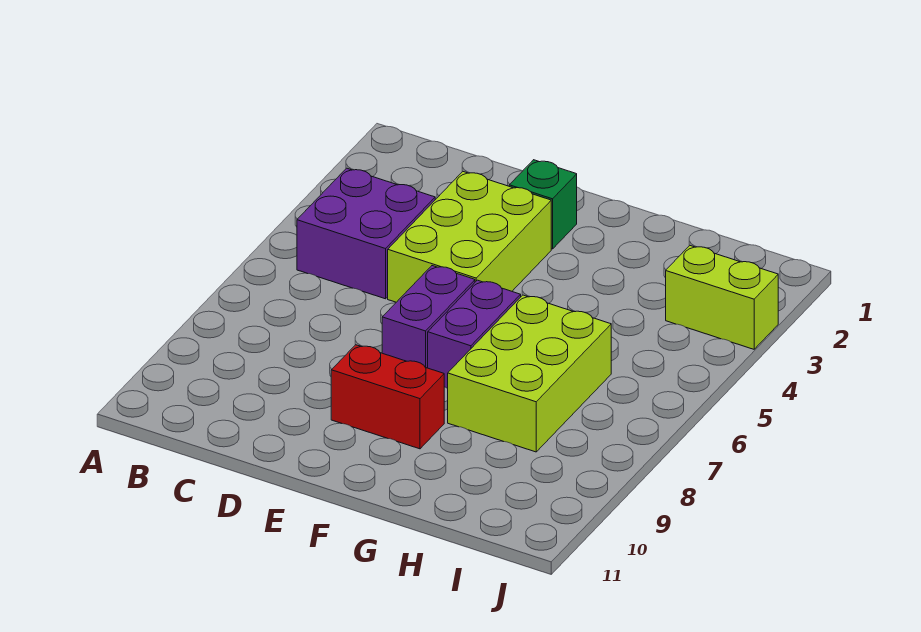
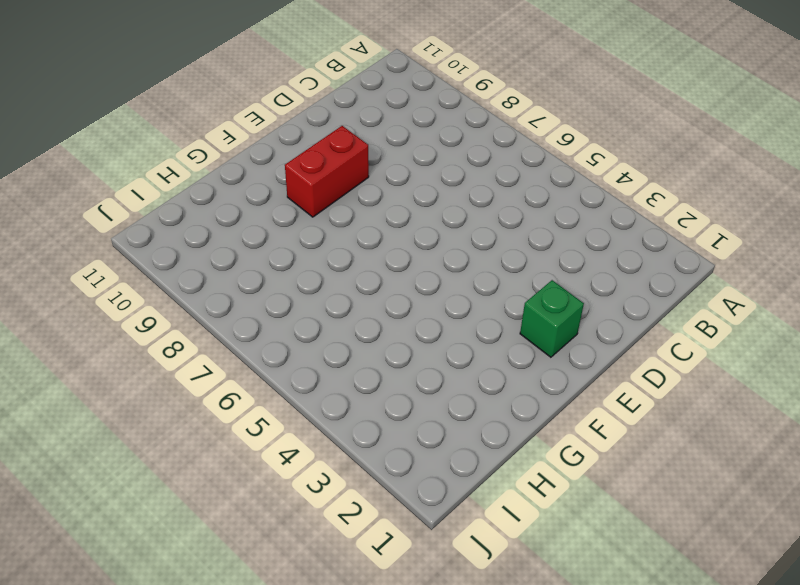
none -> purple 2x2 brick [297,168,435,299]
none -> lime 2x3 brick [388,172,551,302]

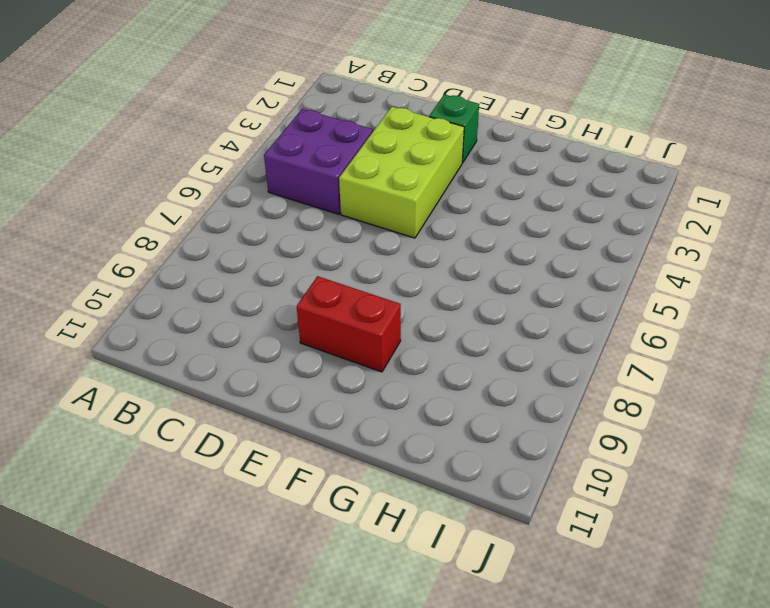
none -> purple 1x2 brick [382,266,475,368]
none -> purple 1x2 brick [428,280,521,388]

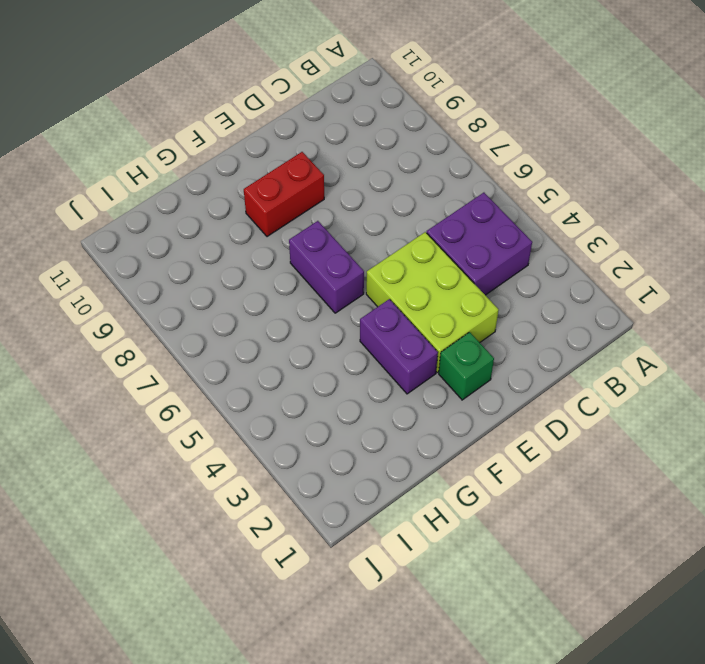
purple 1x2 brick [360,299,438,394] -> purple 1x2 brick moved to [382,266,475,368]
none -> lime 2x3 brick [447,295,611,452]
none -> lime 1x2 brick [666,246,778,349]

